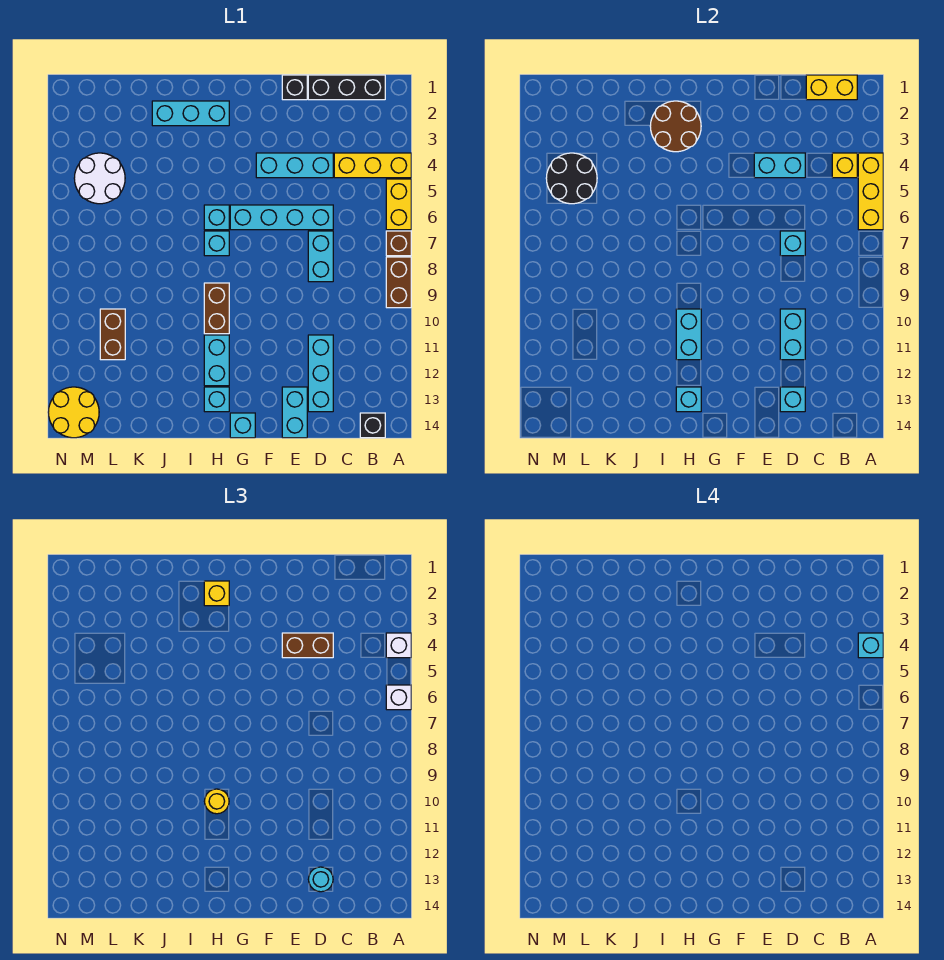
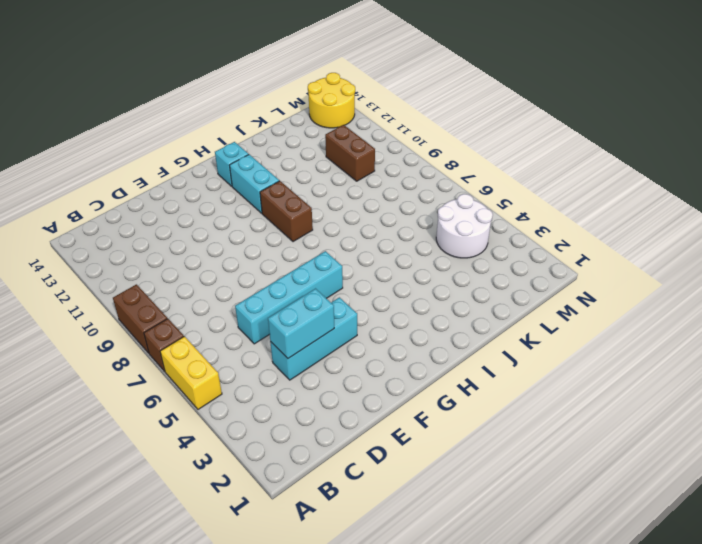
none -> yellow 1x3 brick [334,153,411,178]
none -> black 1x3 brick [308,75,385,100]
none -> black 1x1 brick [360,413,385,438]
none -> cyan 1x2 brick [308,231,333,282]

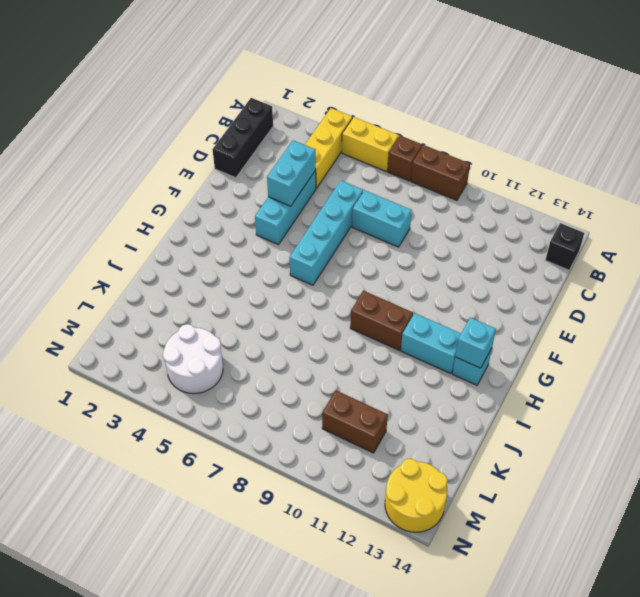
none -> cyan 1x3 brick [308,335,333,412]
none -> black 1x1 brick [282,75,307,100]
none -> cyan 1x2 brick [282,387,307,438]
none -> cyan 1x1 brick [230,413,255,438]

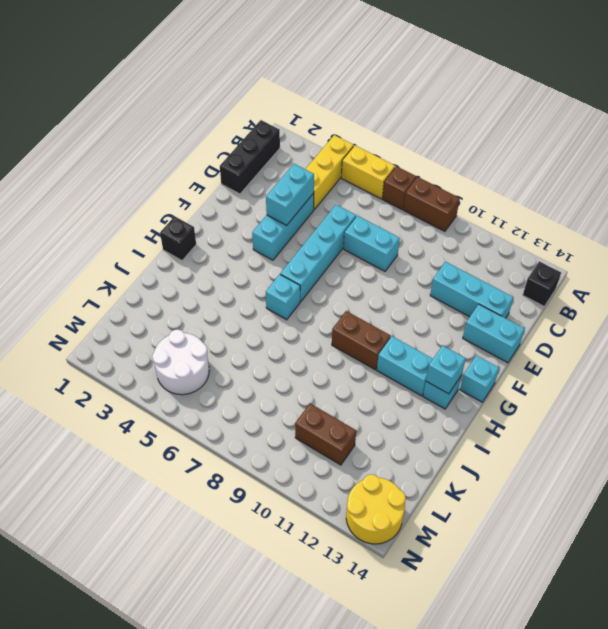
black 1x1 brick [160,216,196,260] -> black 1x1 brick moved to [282,75,307,100]
none -> cyan 1x3 brick [152,101,229,126]
none -> cyan 1x1 brick [204,231,229,256]
none -> yellow 1x3 brick [858,153,883,230]
none -> yellow 1x2 brick [806,75,857,100]

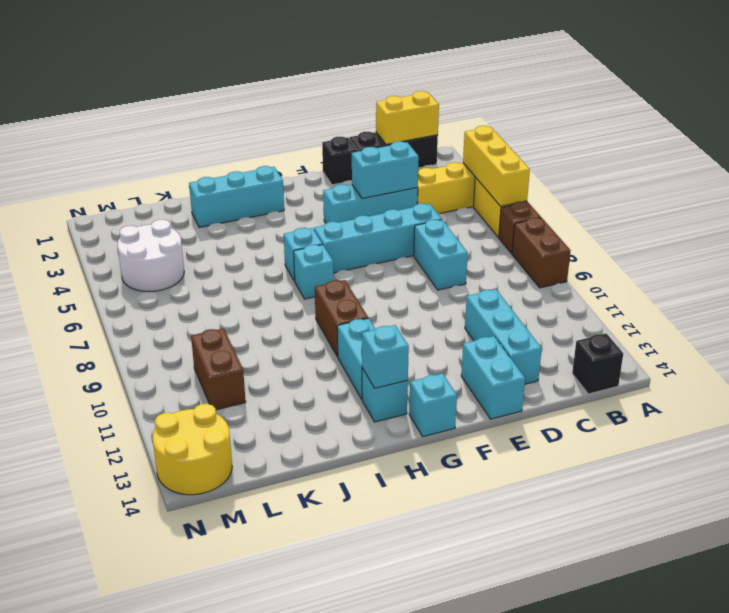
none -> yellow 1x1 brick [832,153,857,178]
none -> cyan 1x1 brick [780,231,805,256]
none -> cyan 1x2 brick [780,309,805,360]
none -> cyan 1x1 brick [780,387,805,412]

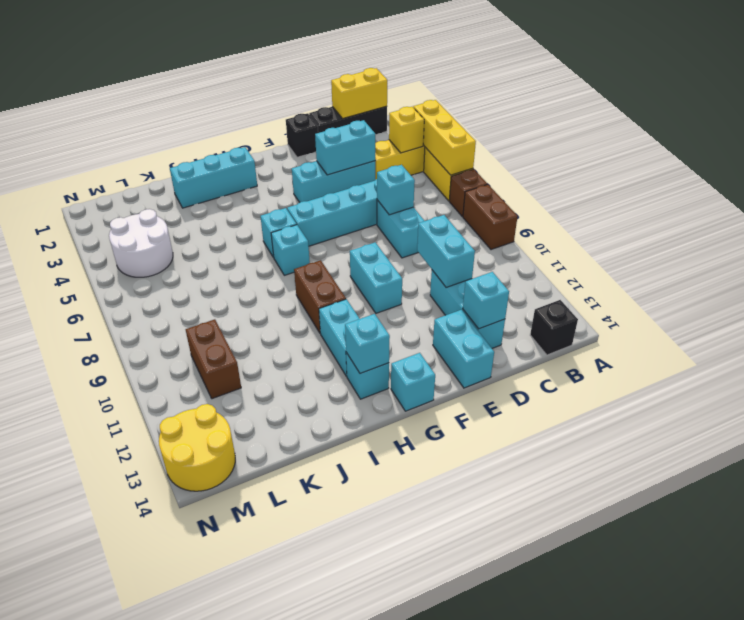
cyan 1x2 brick [350,242,402,313] -> cyan 1x2 brick moved to [676,309,701,360]
none -> brown 2x2 round brick [650,101,701,152]
none -> black 2x2 round brick [546,153,597,204]
none -> white 1x1 brick [386,633,411,658]
none -> white 1x1 brick [386,685,411,710]

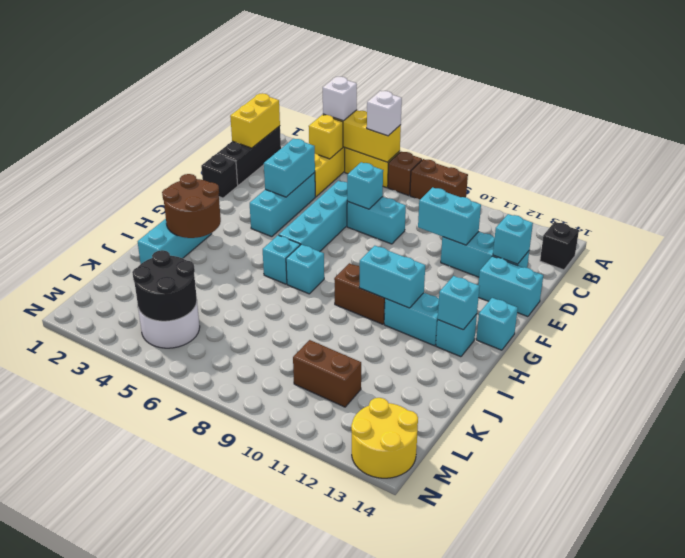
none -> brown 1x2 brick [282,633,333,658]
none -> cyan 1x1 round brick [308,867,333,892]
none -> yellow 1x1 brick [204,581,229,606]
none -> yellow 1x1 round brick [204,789,229,814]

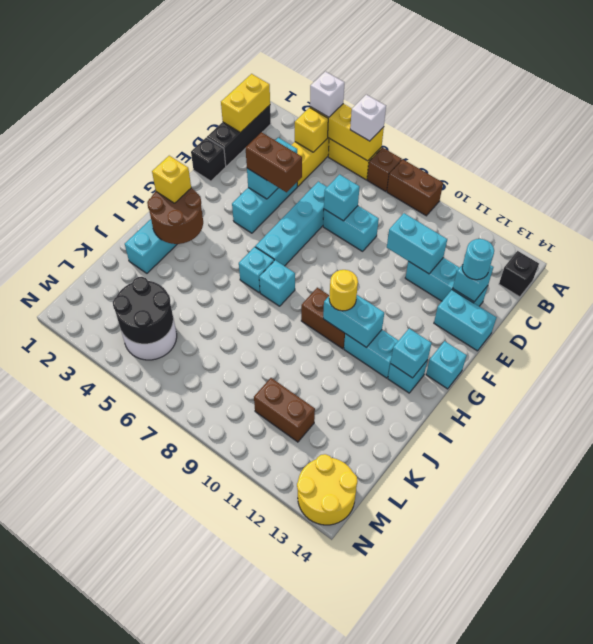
brown 1x2 brick [246,132,302,192] -> brown 1x2 brick turned to [282,633,333,658]
none -> cyan 1x1 brick [858,633,883,658]

